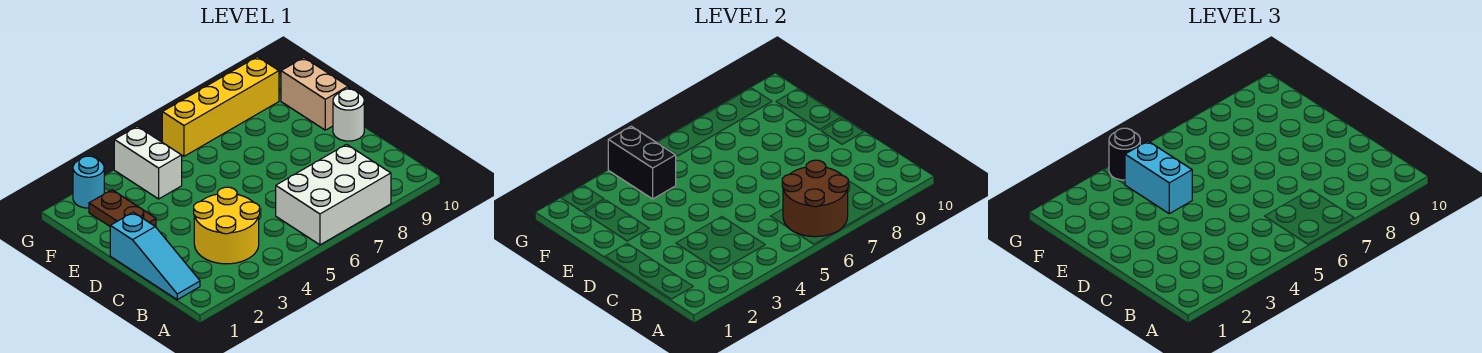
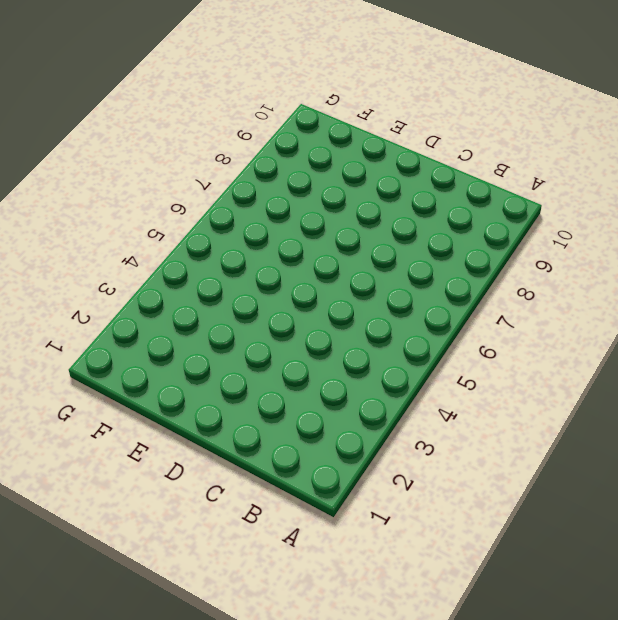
none -> white 2x3 brick [276,144,391,245]
none -> cyan 1x3 slope [110,212,200,300]
none -> yellow 2x2 round brick [194,187,260,264]

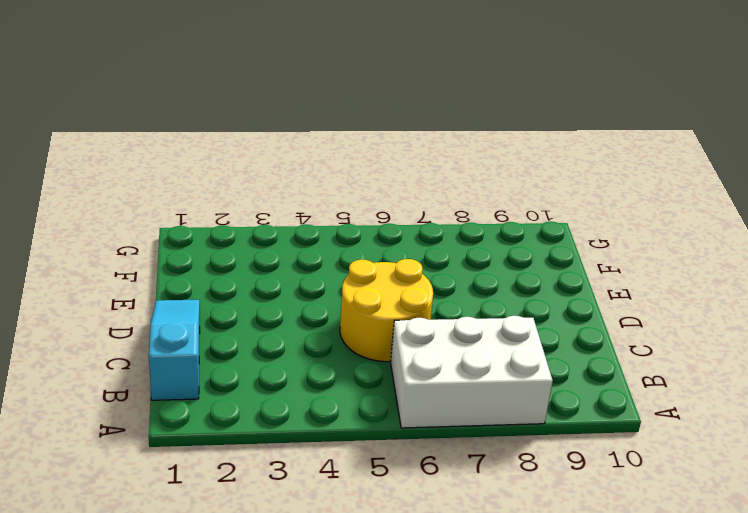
cyan 1x3 slope [149,300,200,400] -> cyan 1x3 slope turned to [110,212,200,300]
yellow 2x2 round brick [340,259,433,362] -> yellow 2x2 round brick moved to [194,187,260,264]
none -> white 1x1 round brick [333,89,364,141]
none -> brown 1x2 plate [89,190,156,227]
none -> tan 1x2 brick [281,58,348,130]

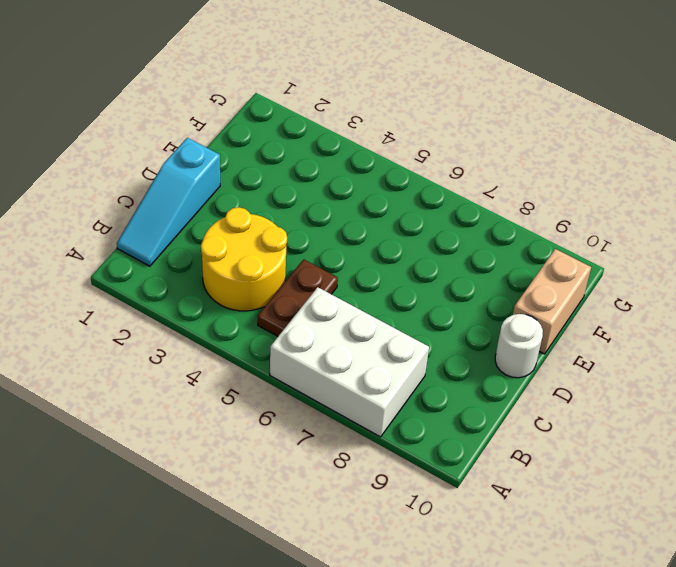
brown 1x2 plate [258,259,338,336] -> brown 1x2 plate moved to [89,190,156,227]
none -> white 1x2 brick [114,126,182,199]
none -> cyan 1x1 round brick [73,156,104,208]
none -> yellow 1x4 brick [162,57,279,156]

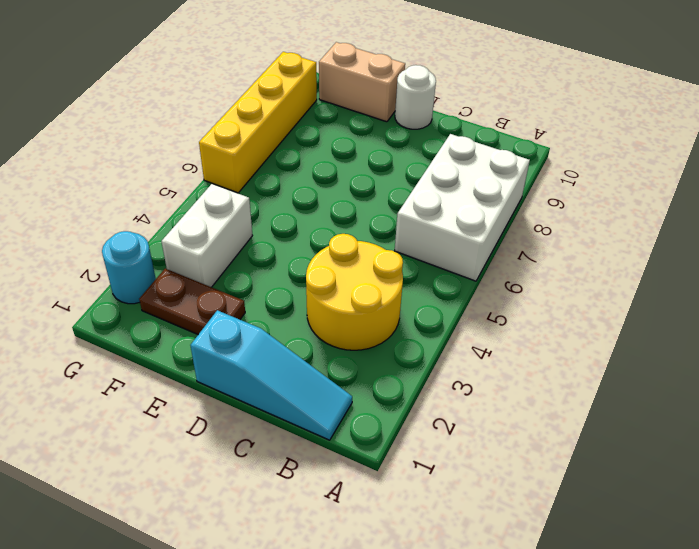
white 1x2 brick [161,184,252,287] -> white 1x2 brick turned to [114,126,182,199]
none -> brown 2x2 round brick [782,160,848,237]
none -> black 1x2 brick [608,126,676,199]
none -> cyan 1x2 brick [1125,141,1192,214]

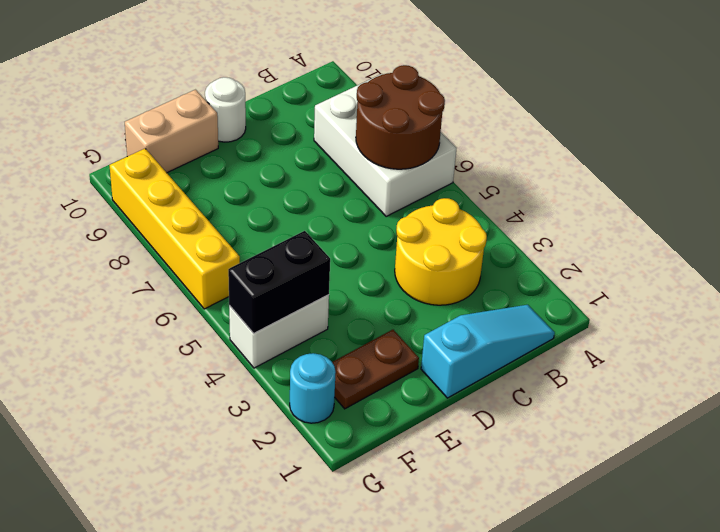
none -> cyan 1x2 brick [1125,141,1192,214]
none -> black 1x1 round brick [1109,128,1140,180]

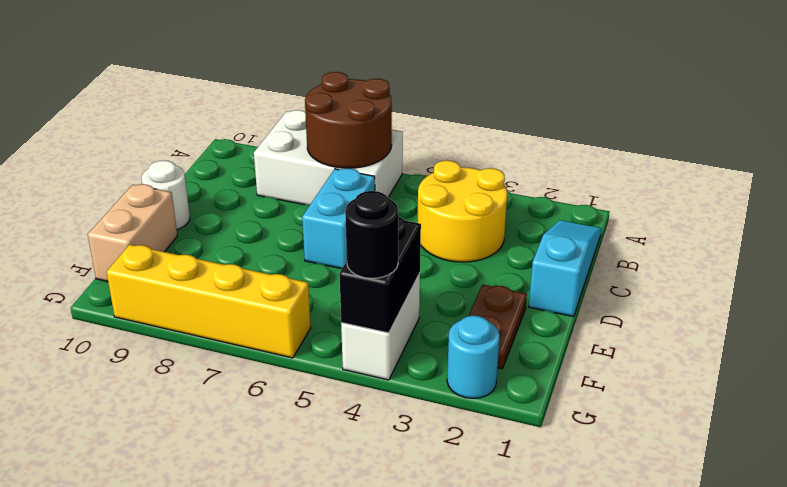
cyan 1x2 brick [302,168,375,269] -> cyan 1x2 brick moved to [1125,141,1192,214]

